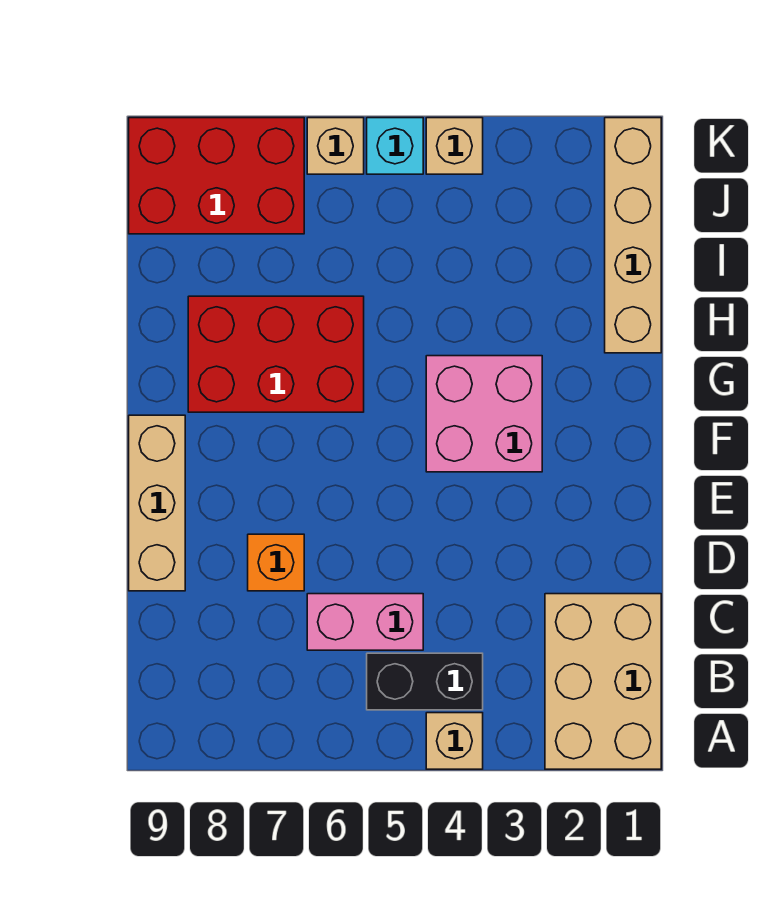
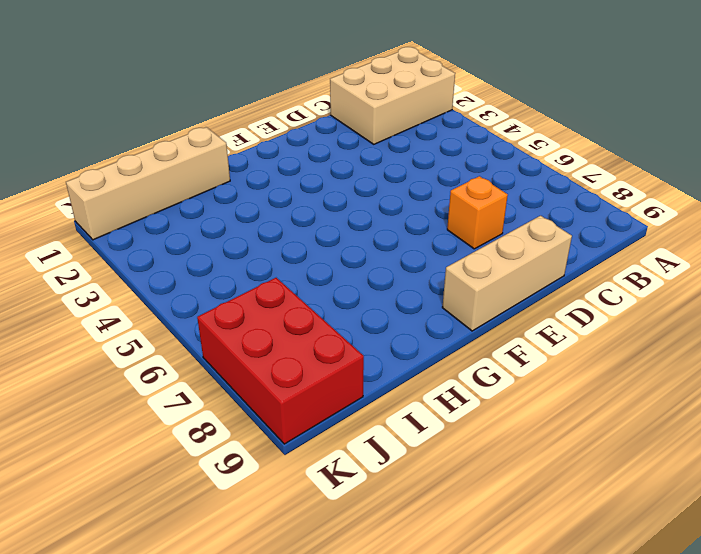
none -> tan 1x1 brick [426,713,483,769]
none -> black 1x2 brick [367,653,483,710]
none -> pink 1x2 brick [307,594,423,650]

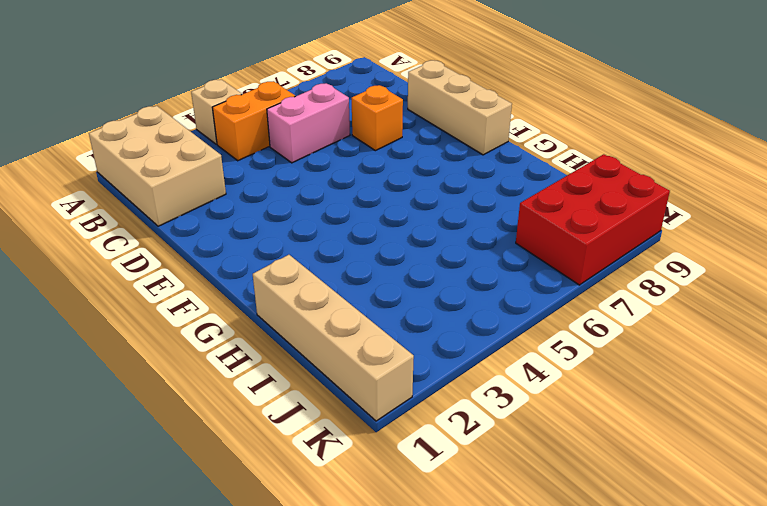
orange 1x2 brick [212,81,295,161] -> black 1x2 brick [367,653,483,710]
none -> pink 2x2 brick [426,356,542,472]
none -> red 2x3 brick [188,296,364,412]
none -> tan 1x1 brick [426,118,483,174]

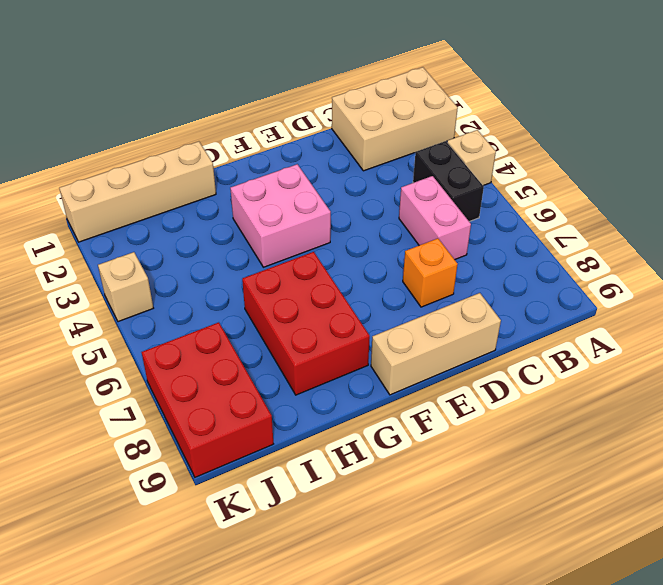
none -> cyan 1x1 brick [367,118,423,174]
none -> tan 1x1 brick [307,118,364,174]

